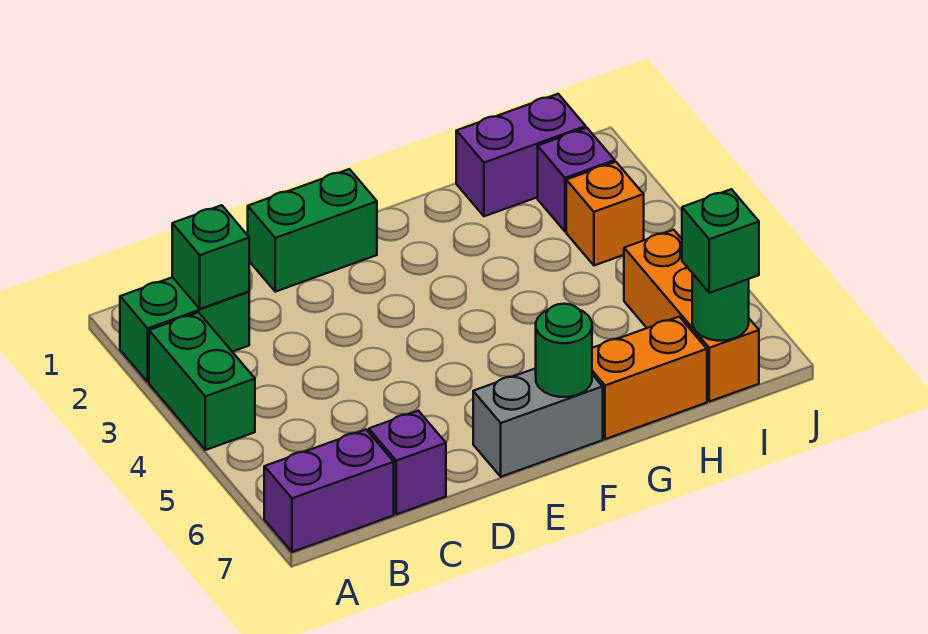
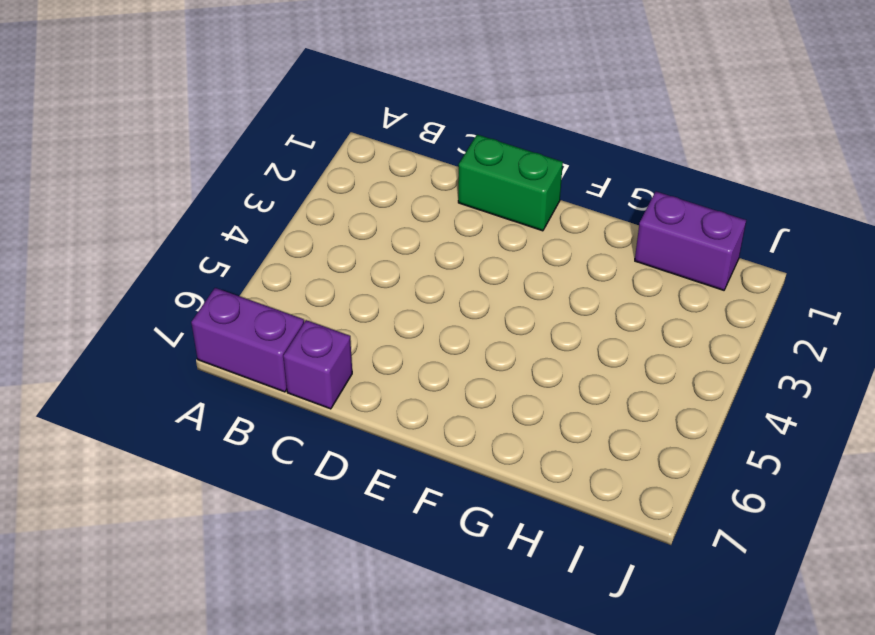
none -> green 1x2 brick [120,277,249,382]
none -> green 1x2 brick [149,312,255,450]
none -> grey 1x2 brick [473,368,603,477]

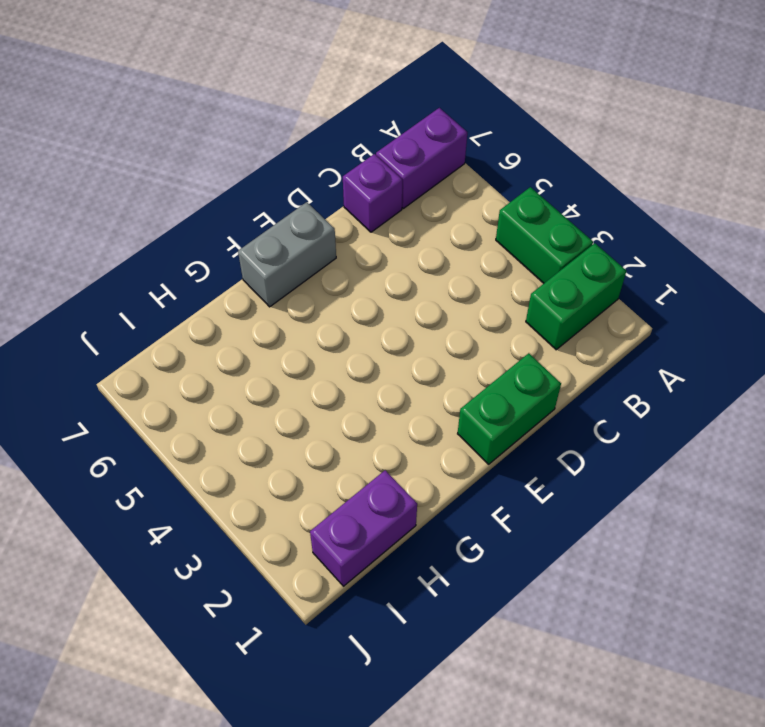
none -> orange 1x2 brick [592,317,707,439]
none -> purple 1x1 brick [538,128,615,232]
none -> orange 1x1 brick [566,162,644,265]

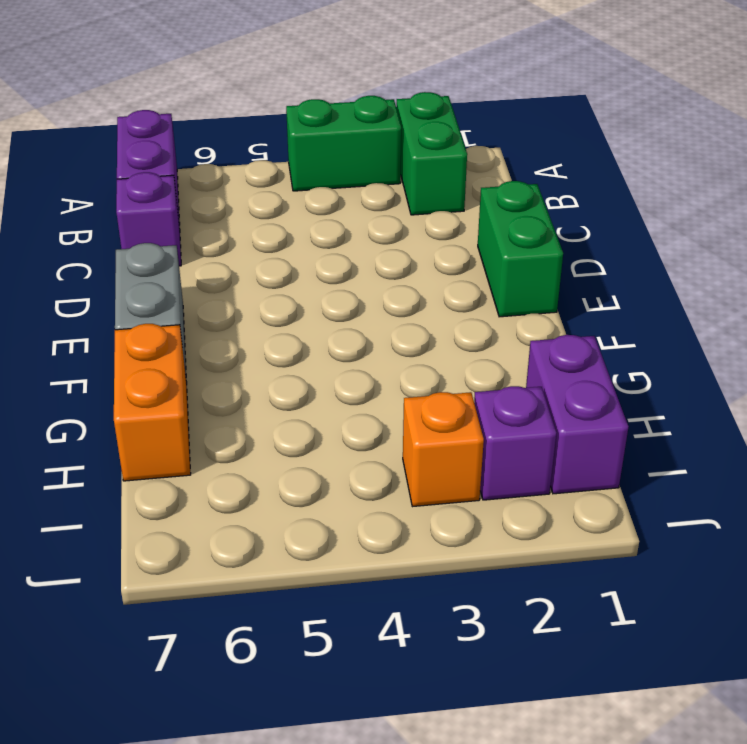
none -> orange 1x3 brick [624,230,759,402]
none -> green 1x1 brick [172,205,249,309]
none -> green 1x1 round brick [536,304,592,397]

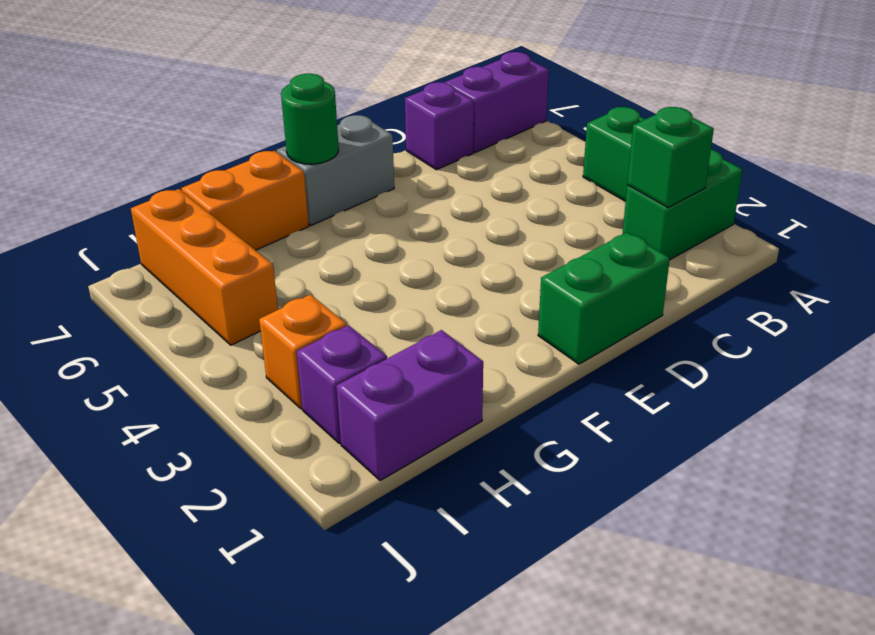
none -> green 1x1 round brick [692,273,749,341]
none -> green 1x1 brick [682,189,759,293]

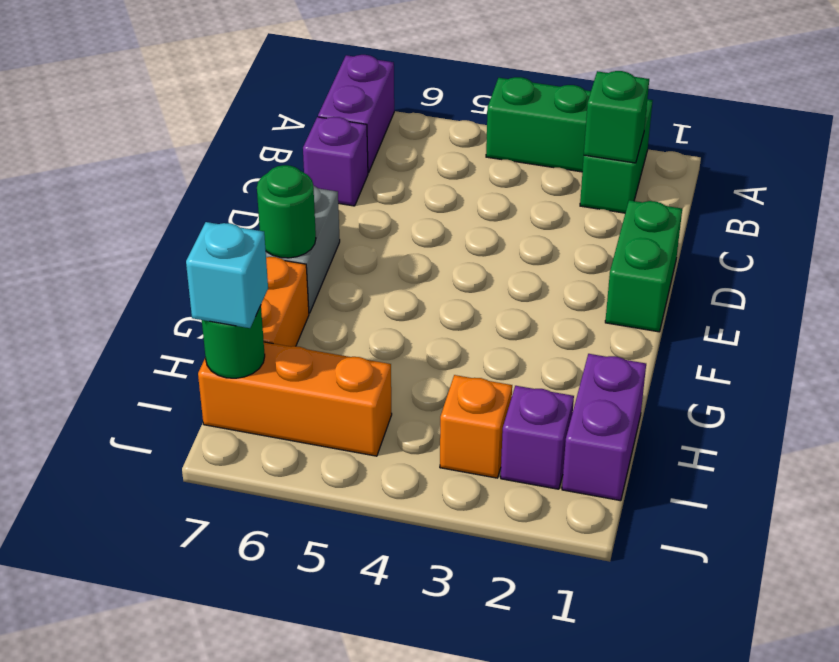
cyan 1x1 brick [186,222,268,328] -> green 1x1 brick [682,189,759,293]

